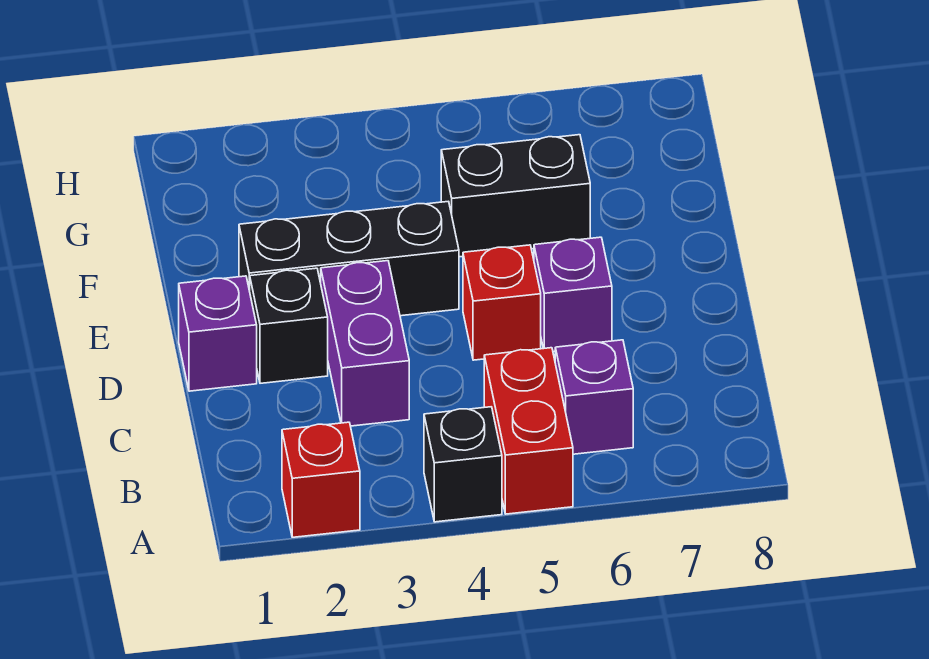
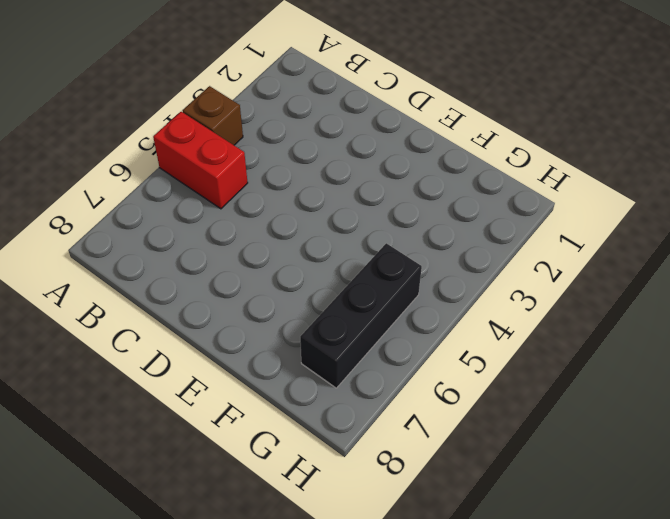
brown 1x1 brick [182,86,243,145] -> black 1x1 brick [424,407,502,522]
black 1x3 brick [300,243,422,388] -> black 1x3 brick moved to [239,201,459,316]
none -> red 1x1 brick [282,422,360,537]
none -> purple 1x1 brick [555,340,633,454]

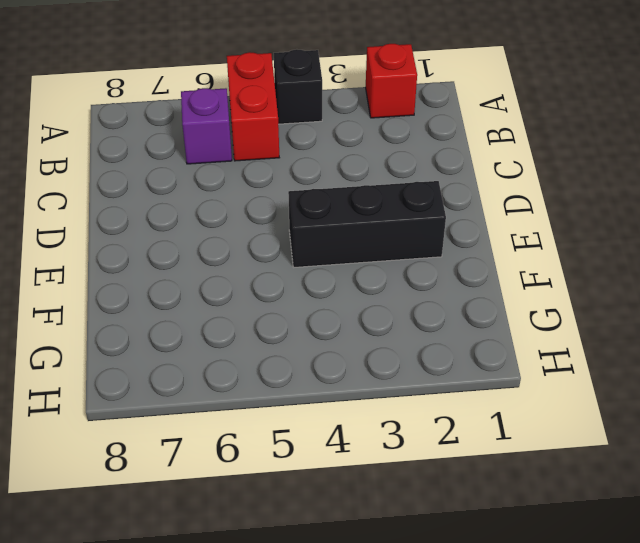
none -> purple 1x2 brick [321,261,409,426]
none -> purple 1x1 brick [179,276,257,391]

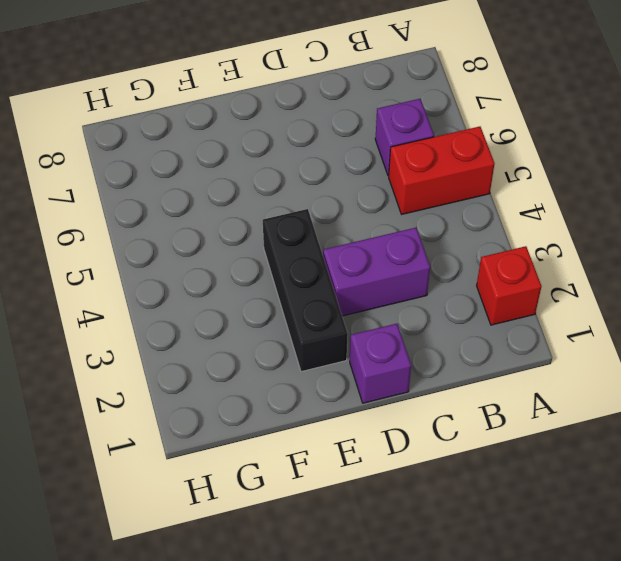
none -> black 1x1 brick [424,407,502,522]
none -> black 1x1 brick [250,268,328,383]

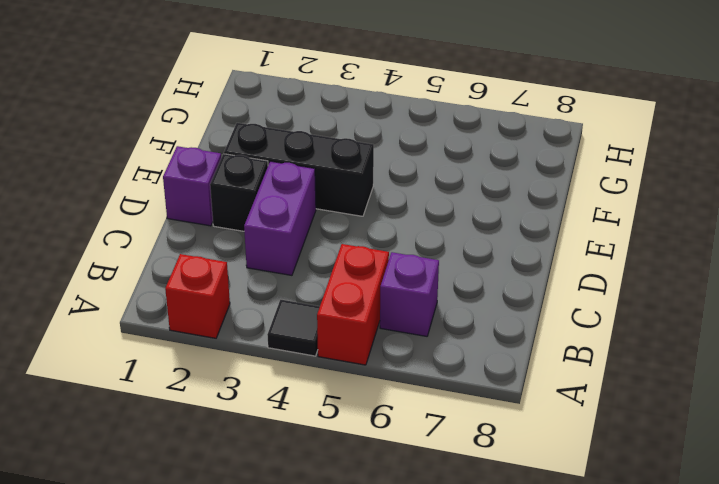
black 1x1 tile [267,300,320,356] -> black 1x1 brick [424,407,502,522]
none -> red 1x1 brick [463,245,541,360]
none -> purple 1x1 brick [534,237,612,352]

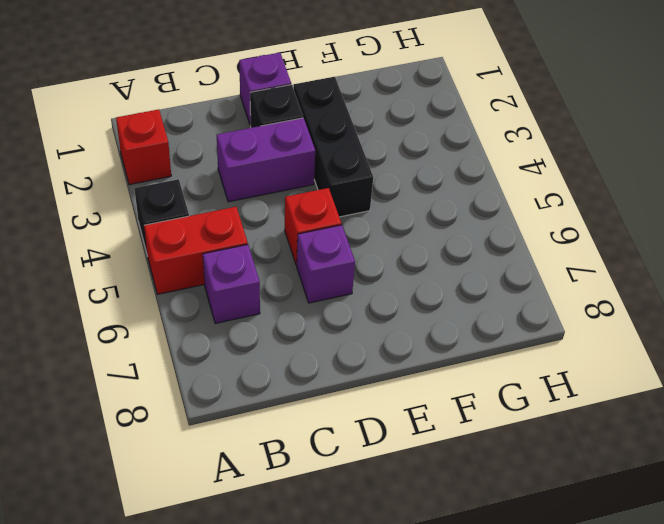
none -> black 1x2 brick [441,135,590,257]

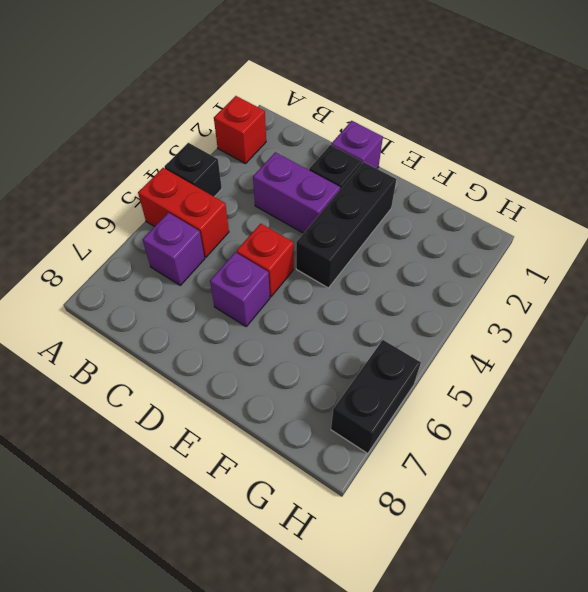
black 1x2 brick [331,340,421,454] -> black 1x2 brick moved to [441,135,590,257]

